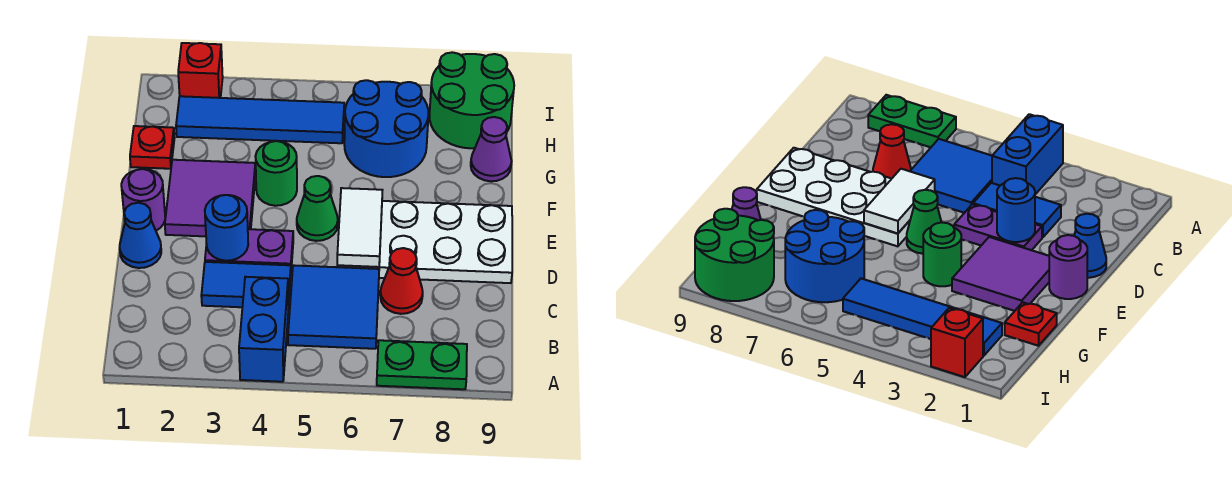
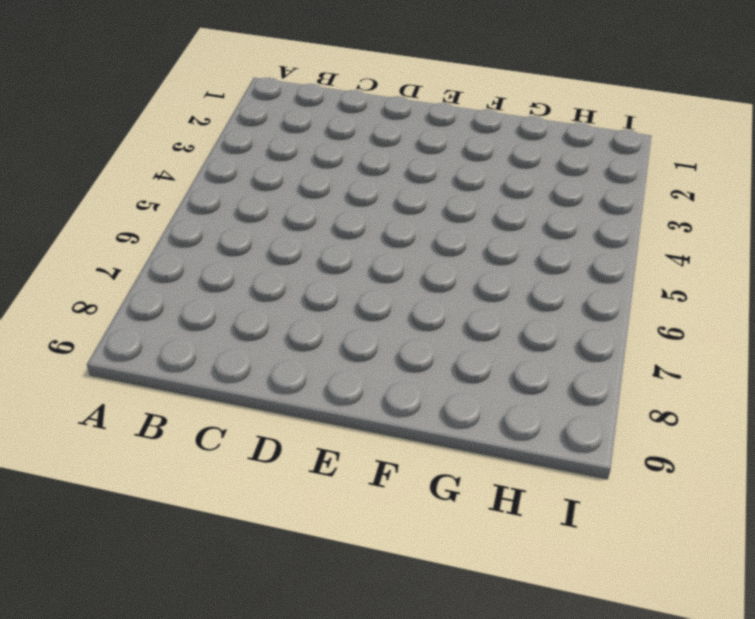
none -> blue 1x2 brick [239,277,288,382]
none -> green 1x2 plate [377,340,467,389]
none -> blue 2x2 tile [288,265,379,349]

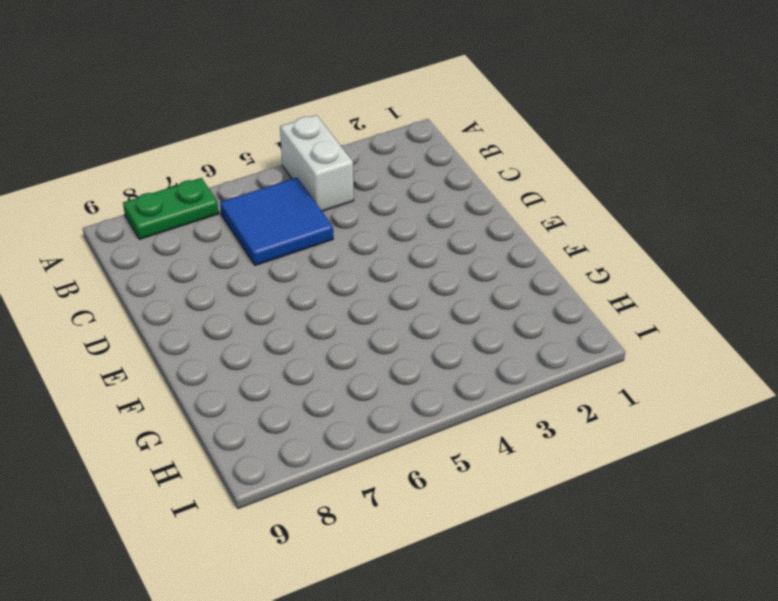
white 1x2 brick [280,115,354,211] -> blue 1x2 brick [239,277,288,382]
none -> blue 1x2 tile [201,262,291,309]
none -> red 1x1 cone [380,248,423,314]
none -> blue 1x1 cone [120,203,161,268]

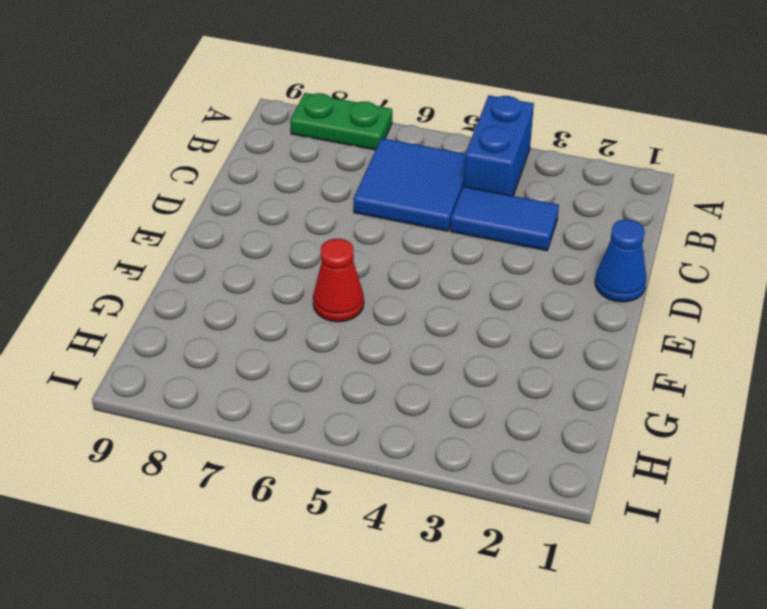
red 1x1 cone [313,238,364,322] -> red 1x1 cone moved to [380,248,423,314]
none -> purple 1x2 plate [205,229,293,268]
none -> white 2x4 plate [337,201,512,283]
none -> purple 1x1 round brick [121,169,165,231]

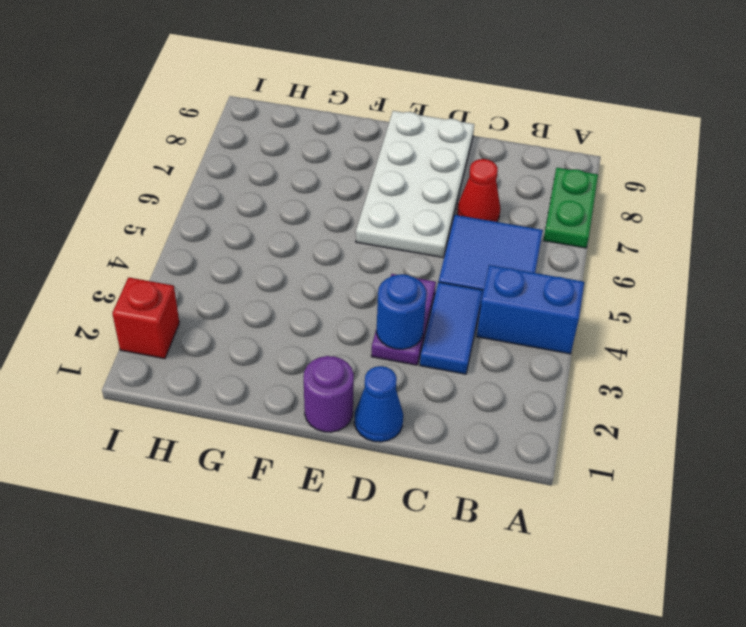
none -> purple 2x2 tile [165,160,256,236]
none -> green 1x1 cone [297,176,338,241]
none -> green 1x1 round brick [255,141,297,206]

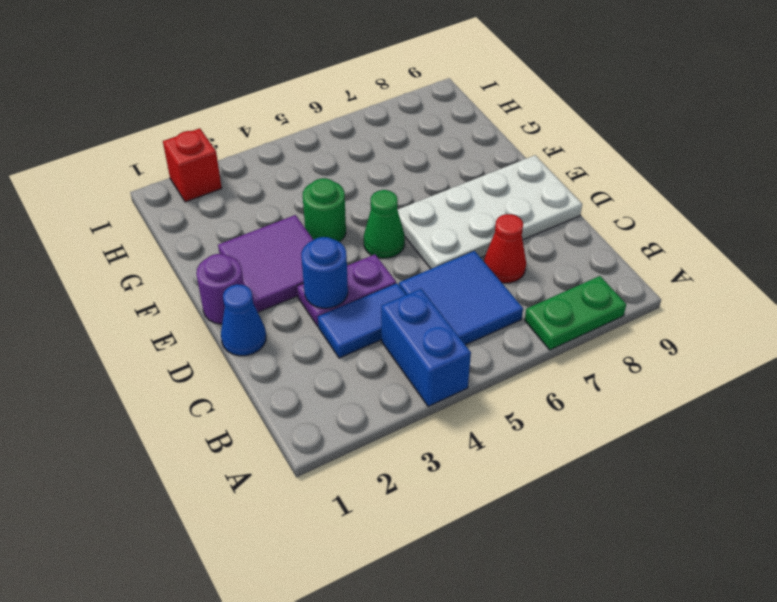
none -> red 1x1 plate [130,126,174,169]
none -> blue 2x2 round brick [344,80,429,177]
none -> purple 1x1 cone [471,117,511,181]

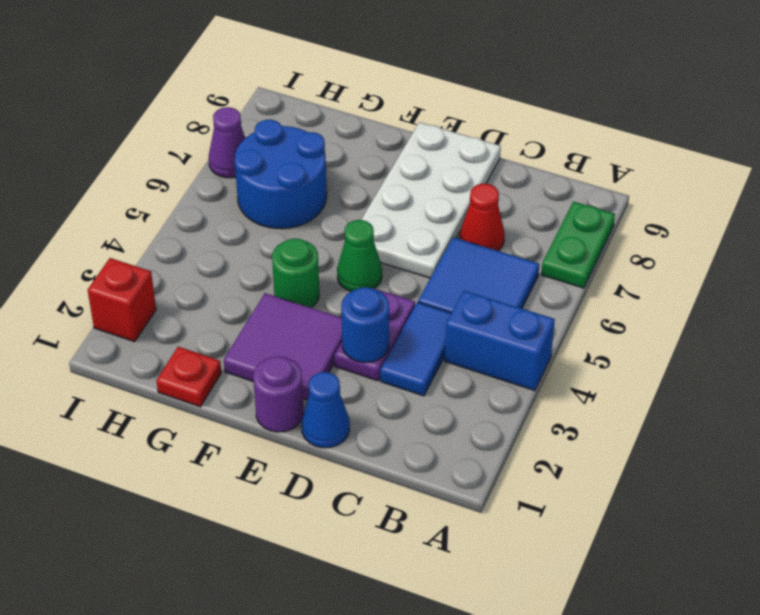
purple 1x1 cone [209,107,245,178] -> purple 1x1 cone moved to [471,117,511,181]
none -> blue 1x4 tile [176,96,344,143]
none -> green 2x2 round brick [430,52,514,148]
none -> white 1x2 tile [337,188,382,267]

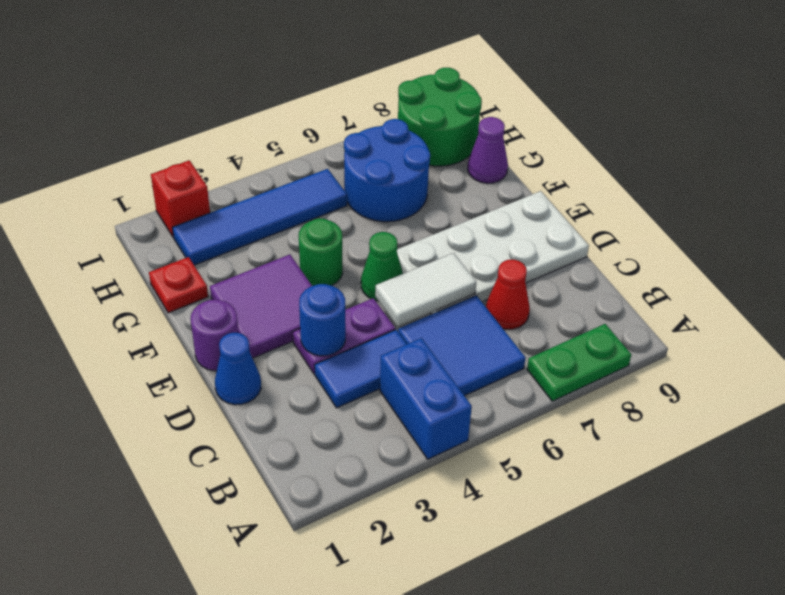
white 1x2 tile [375,253,476,327] -> white 1x2 tile turned to [337,188,382,267]

